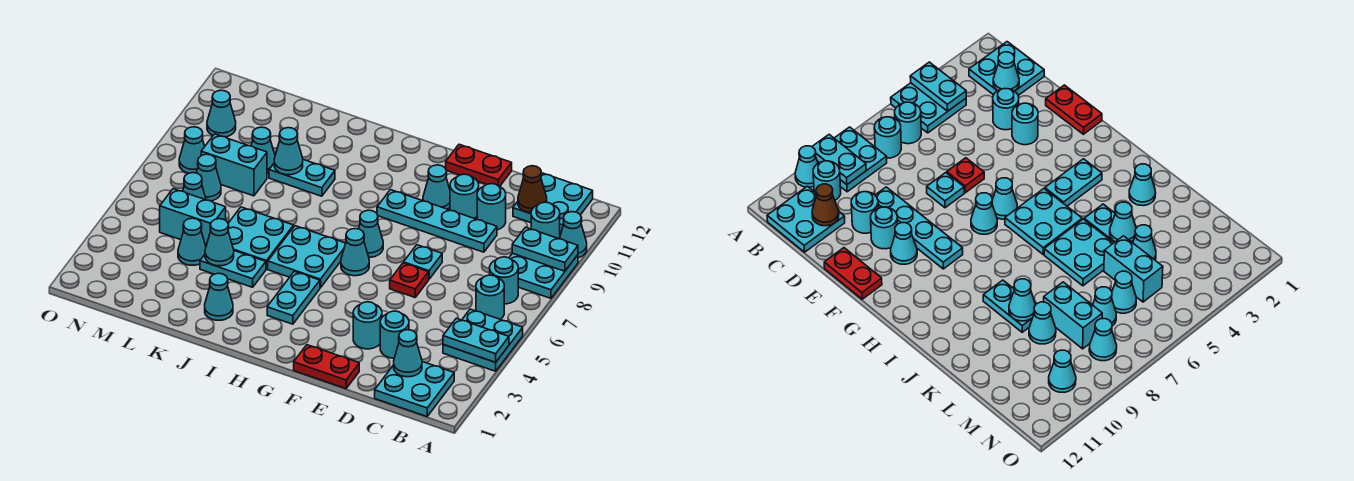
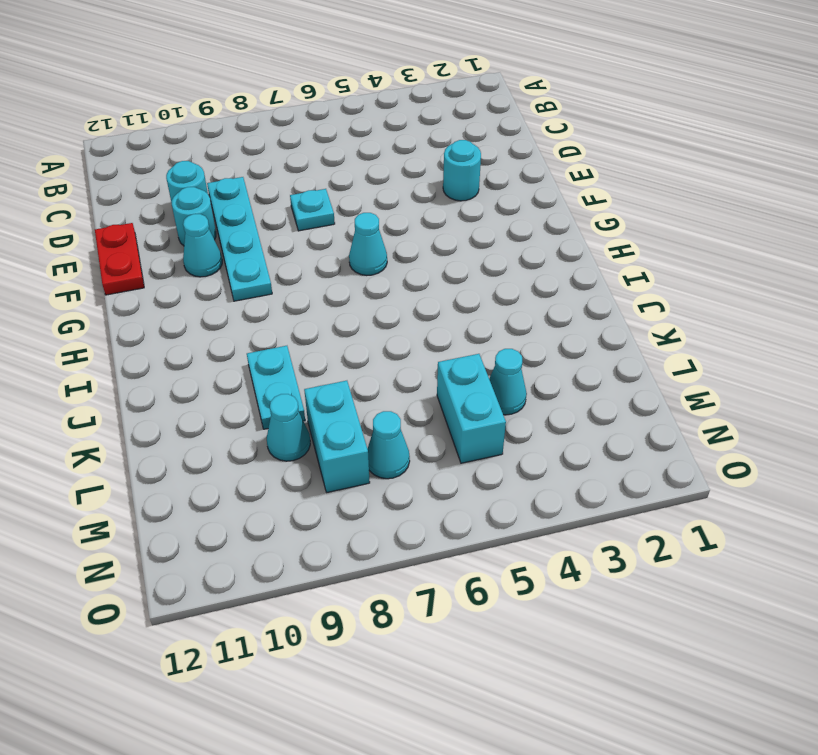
none -> cyan 2x2 plate [443,309,523,371]
none -> cyan 2x2 plate [509,253,578,298]
none -> cyan 1x1 cone [560,212,587,258]
none -> cyan 2x2 plate [375,362,454,417]

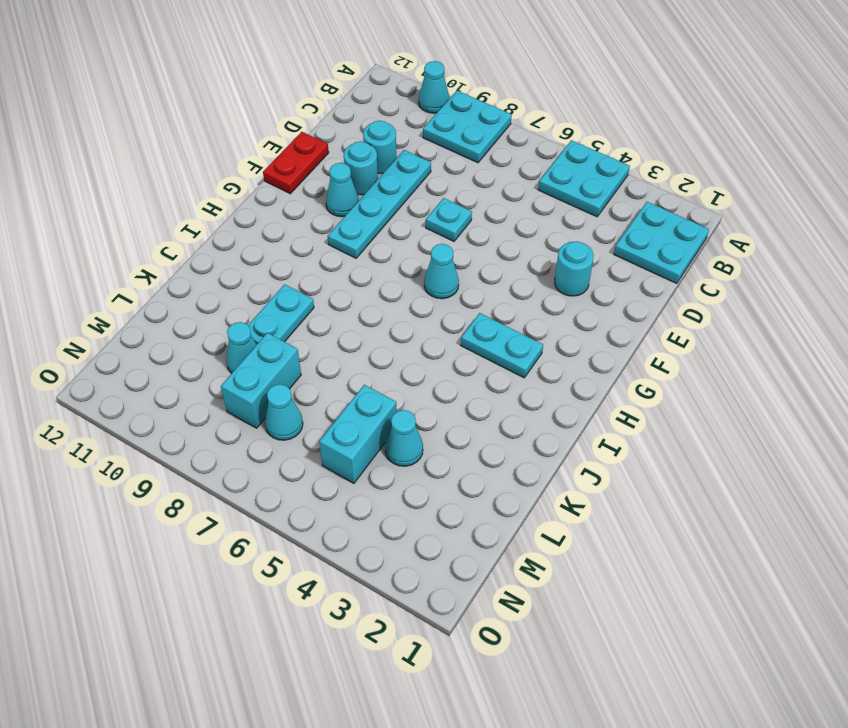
none -> cyan 1x1 round brick [476,275,504,319]
none -> cyan 1x1 round brick [490,257,518,304]
none -> cyan 1x1 round brick [531,202,560,239]
none -> cyan 2x2 plate [513,173,593,233]

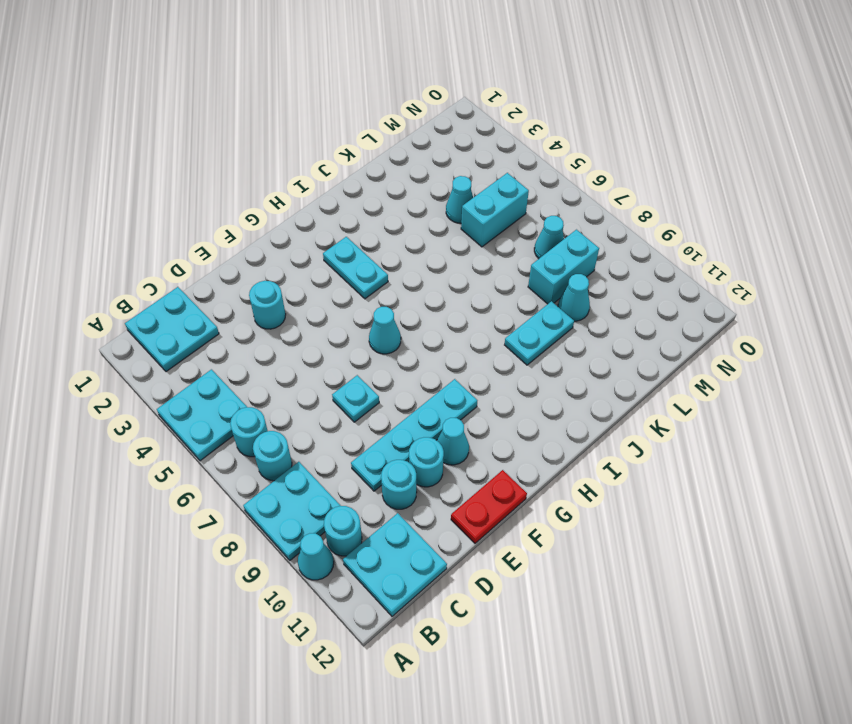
none -> cyan 1x1 round brick [380,311,409,358]
none -> red 1x2 plate [294,345,359,389]
none -> red 1x1 plate [390,263,429,297]
none -> cyan 1x1 cone [358,210,383,257]

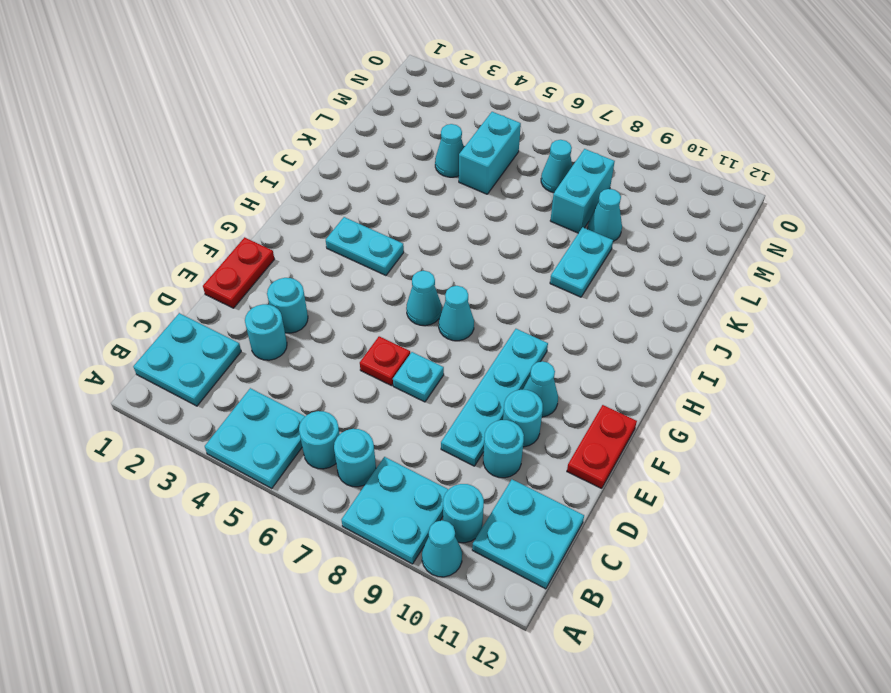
none -> cyan 2x2 plate [268,226,346,288]
none -> cyan 1x1 cone [205,273,233,320]
none -> cyan 1x2 plate [200,251,266,287]
none -> cyan 2x2 plate [228,207,294,269]

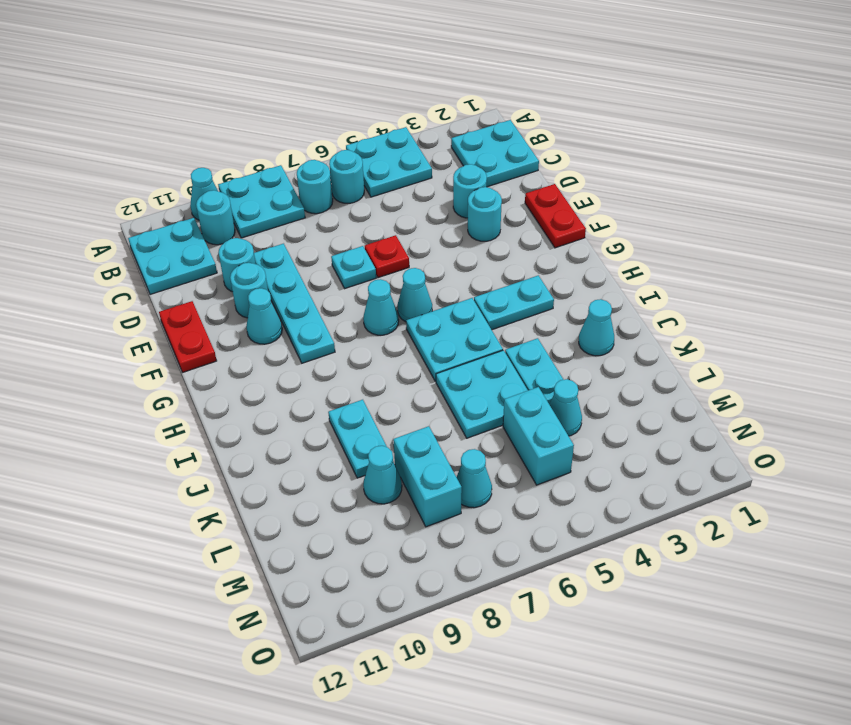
none -> cyan 1x1 cone [183,173,206,200]
none -> cyan 1x1 cone [179,127,205,173]
none -> cyan 1x1 cone [207,90,236,137]
none -> cyan 1x2 plate [443,318,509,362]

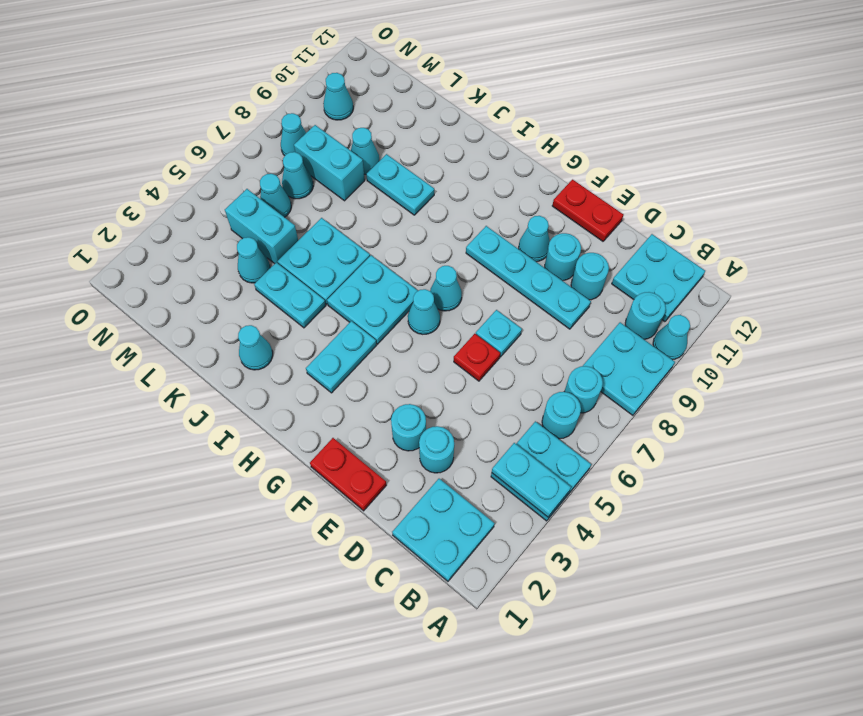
none -> cyan 1x2 plate [512,227,578,271]
none -> cyan 1x1 cone [394,330,422,377]
none -> brown 1x1 cone [518,166,547,213]
none -> cyan 1x1 cone [205,219,234,266]

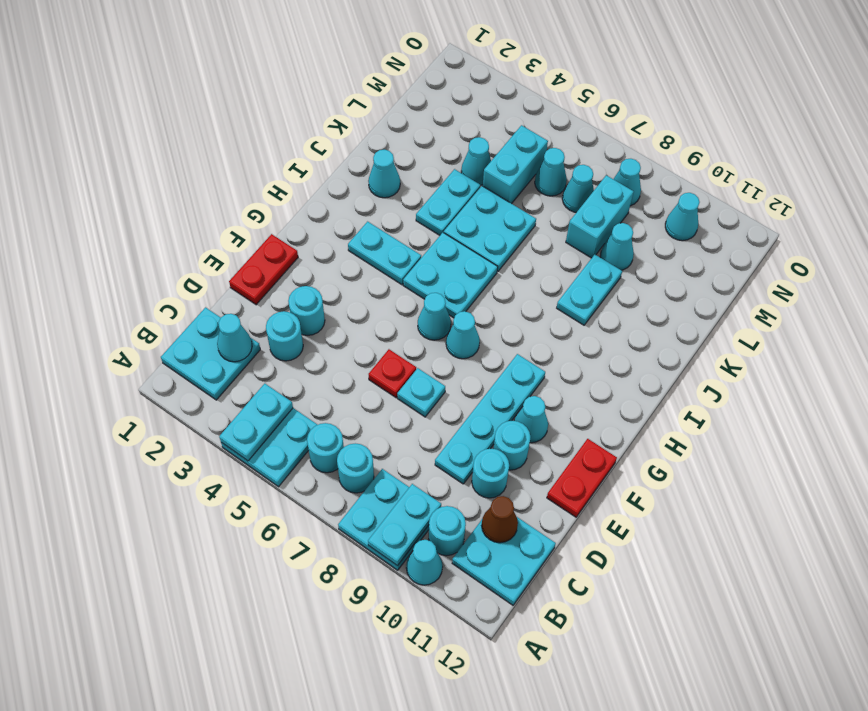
none -> cyan 1x1 cone [205,219,234,266]
none -> cyan 1x1 cone [274,128,303,175]

